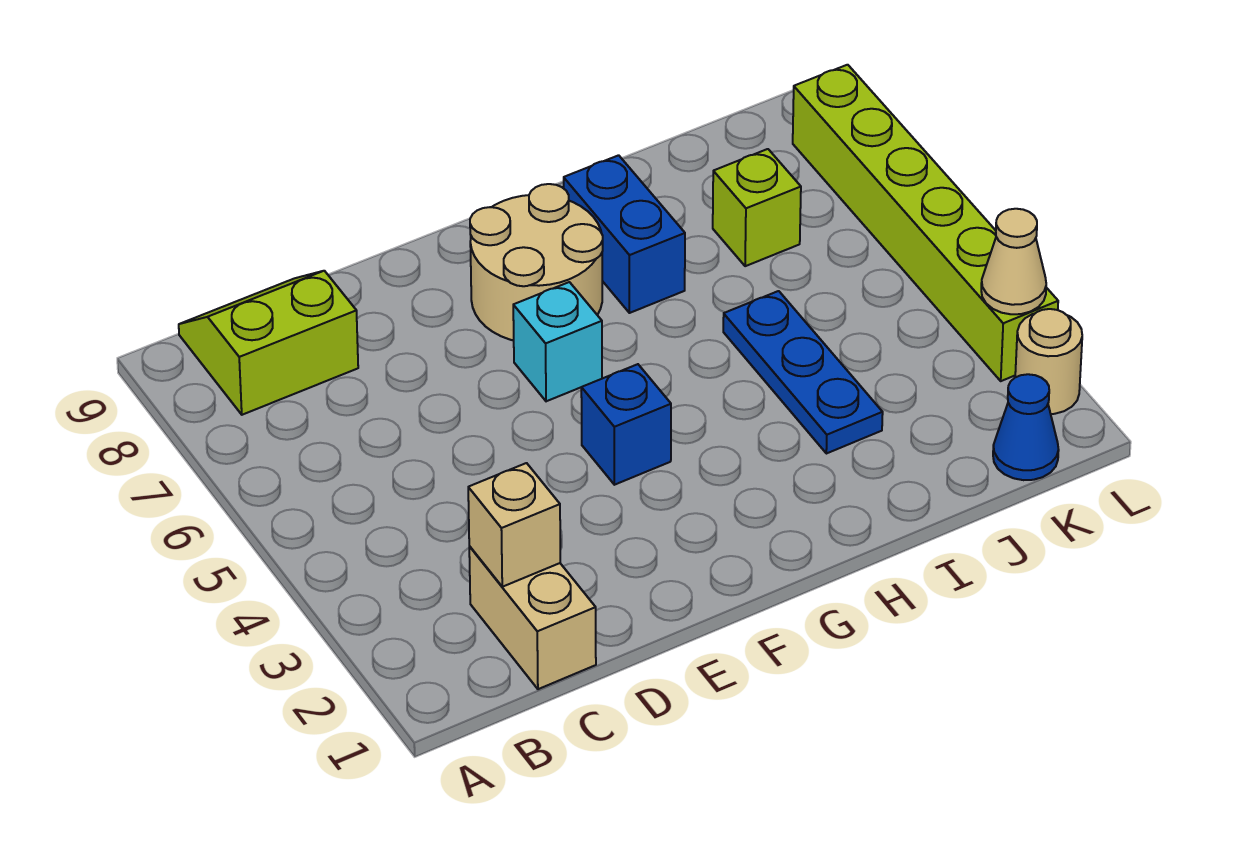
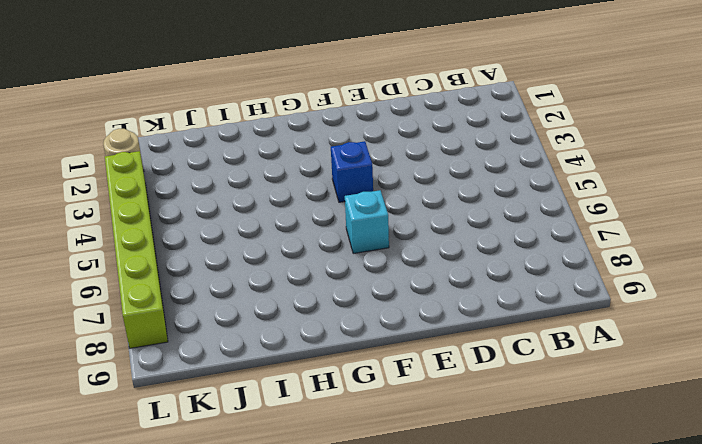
none -> lime 2x2 slope [179,271,358,415]
none -> tan 1x2 brick [469,546,596,689]
none -> tan 2x2 round brick [470,184,603,341]

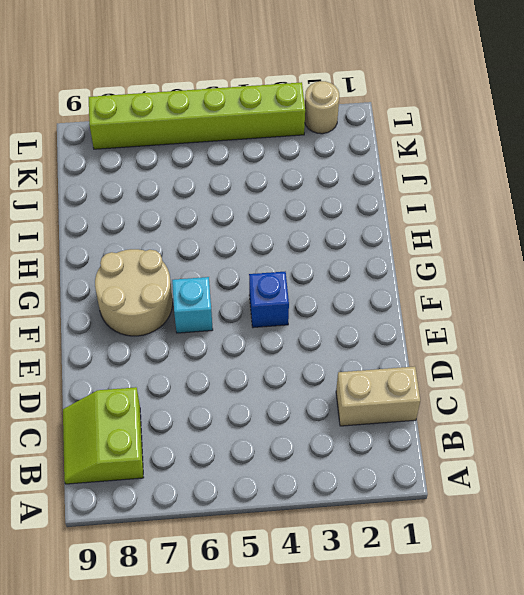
none -> blue 1x2 brick [564,155,685,313]
none -> blue 1x3 plate [723,291,883,454]
none -> lime 1x1 brick [713,149,801,266]

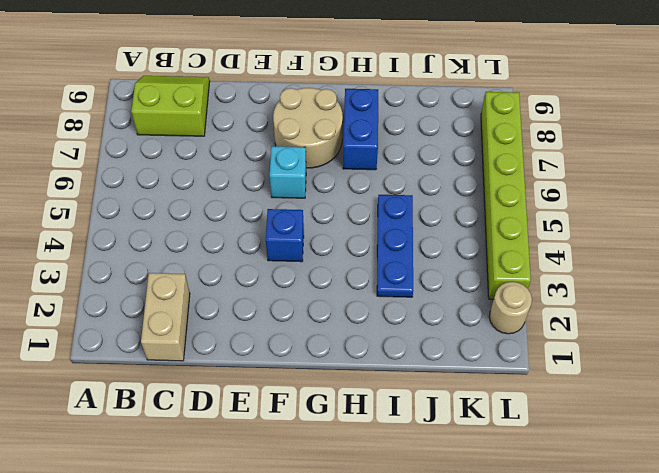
none -> lime 1x1 brick [713,149,801,266]
none -> blue 1x1 cone [993,374,1059,480]
none -> tan 1x1 brick [468,463,560,587]

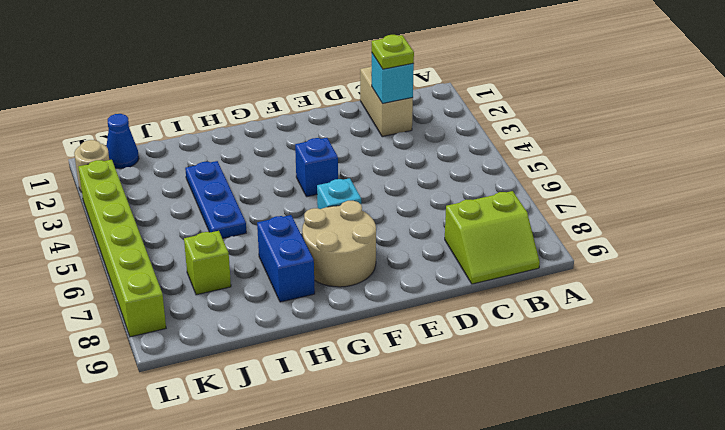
cyan 1x1 brick [372,54,414,104] -> tan 1x1 brick [468,463,560,587]
lime 1x1 plate [372,35,414,69] -> none
none -> tan 1x1 cone [981,209,1046,314]

